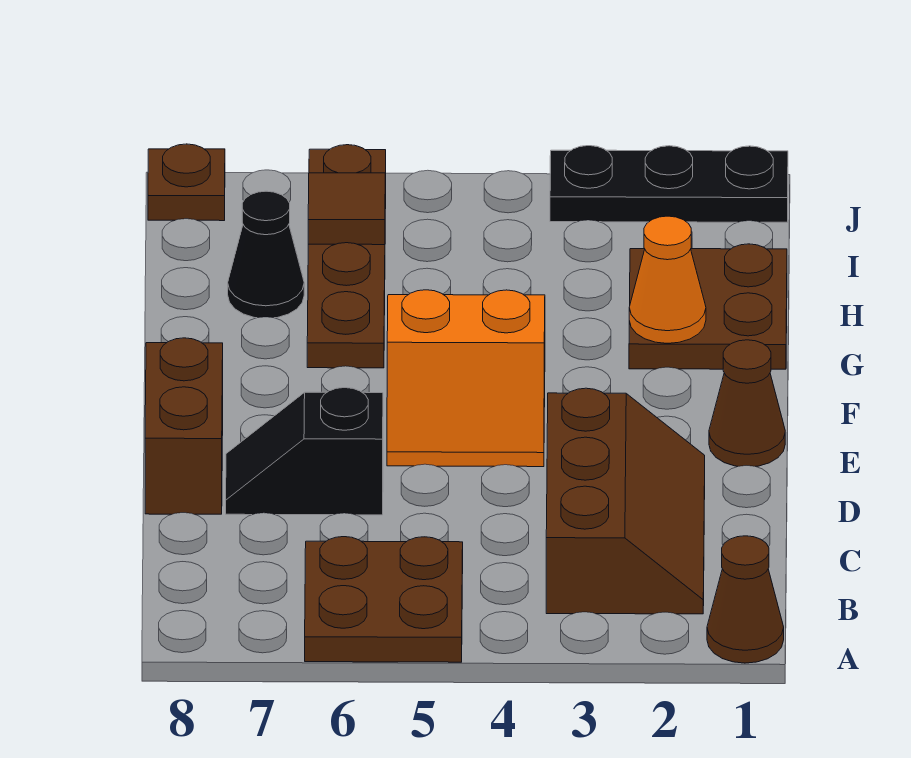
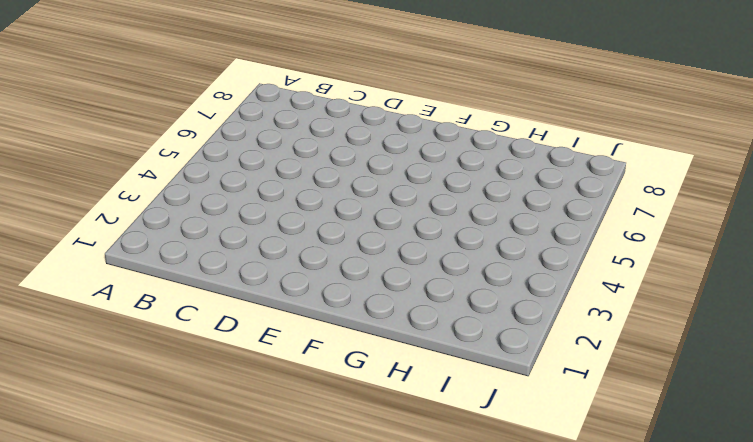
none -> brown 1x1 cone [707,536,784,663]
none -> brown 2x2 plate [305,537,463,662]
none -> brown 2x3 slope [546,388,705,614]

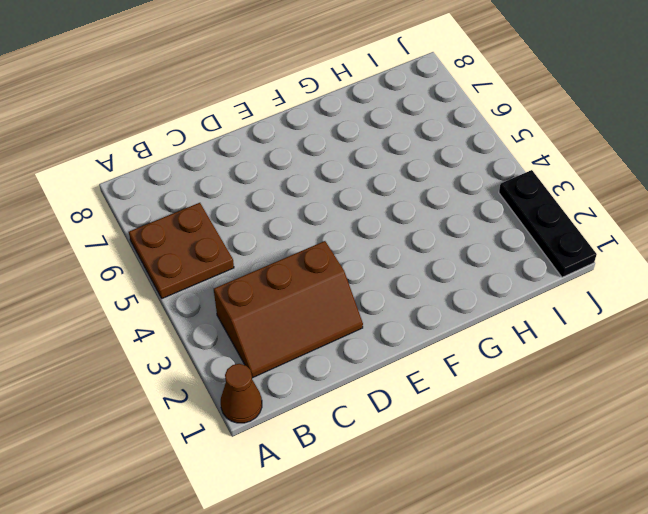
none -> black 1x2 slope [226,388,383,515]
none -> brown 1x2 brick [145,338,223,514]
none -> brown 1x1 cone [709,340,785,466]

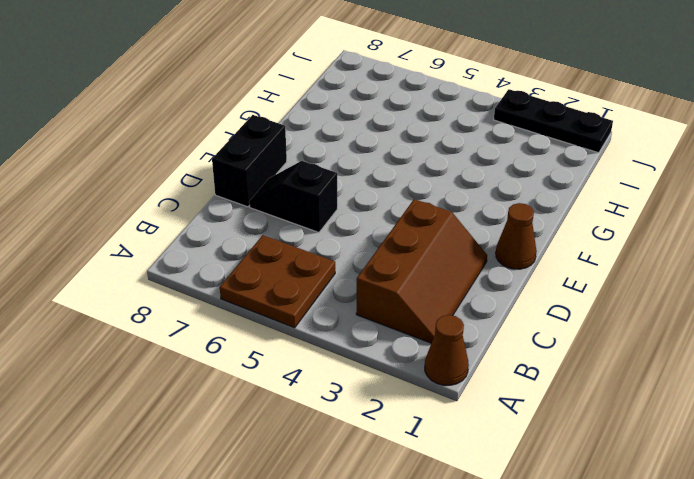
black 1x2 brick [212,115,287,207] -> brown 1x2 brick [145,338,223,514]
none -> orange 2x2 slope [387,290,545,467]
none -> brown 2x2 plate [629,244,787,369]
none -> brown 1x4 plate [307,145,386,368]

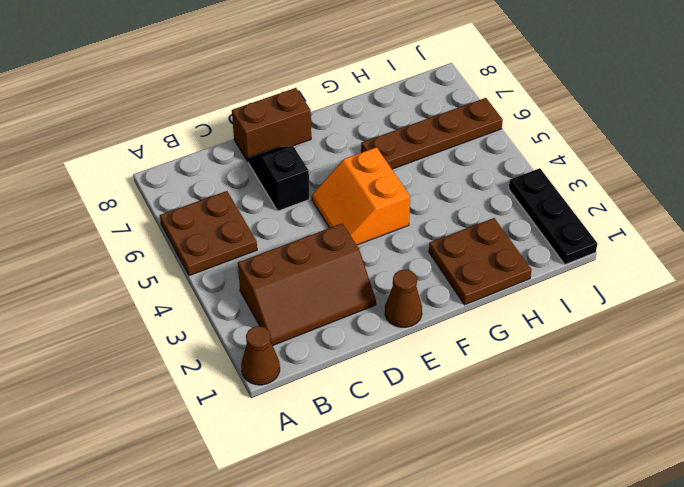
none -> black 1x1 cone [228,191,304,318]
none -> brown 1x1 plate [148,144,225,221]
none -> orange 1x1 cone [629,216,706,343]

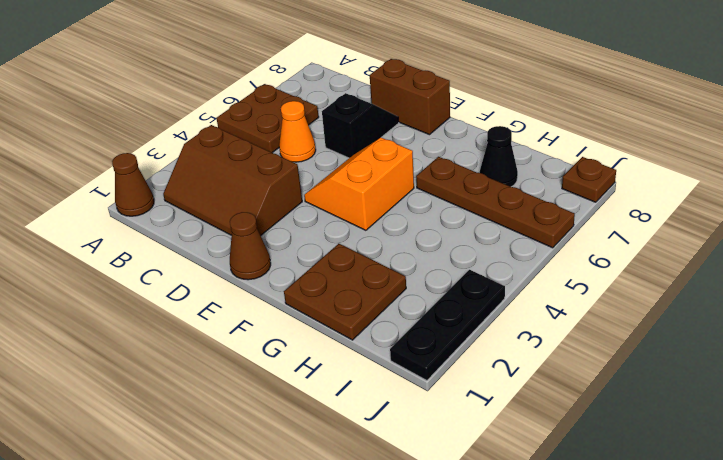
orange 1x1 cone [279,101,316,162] -> orange 1x1 cone moved to [629,216,706,343]
none -> brown 1x1 tile [308,173,385,245]

